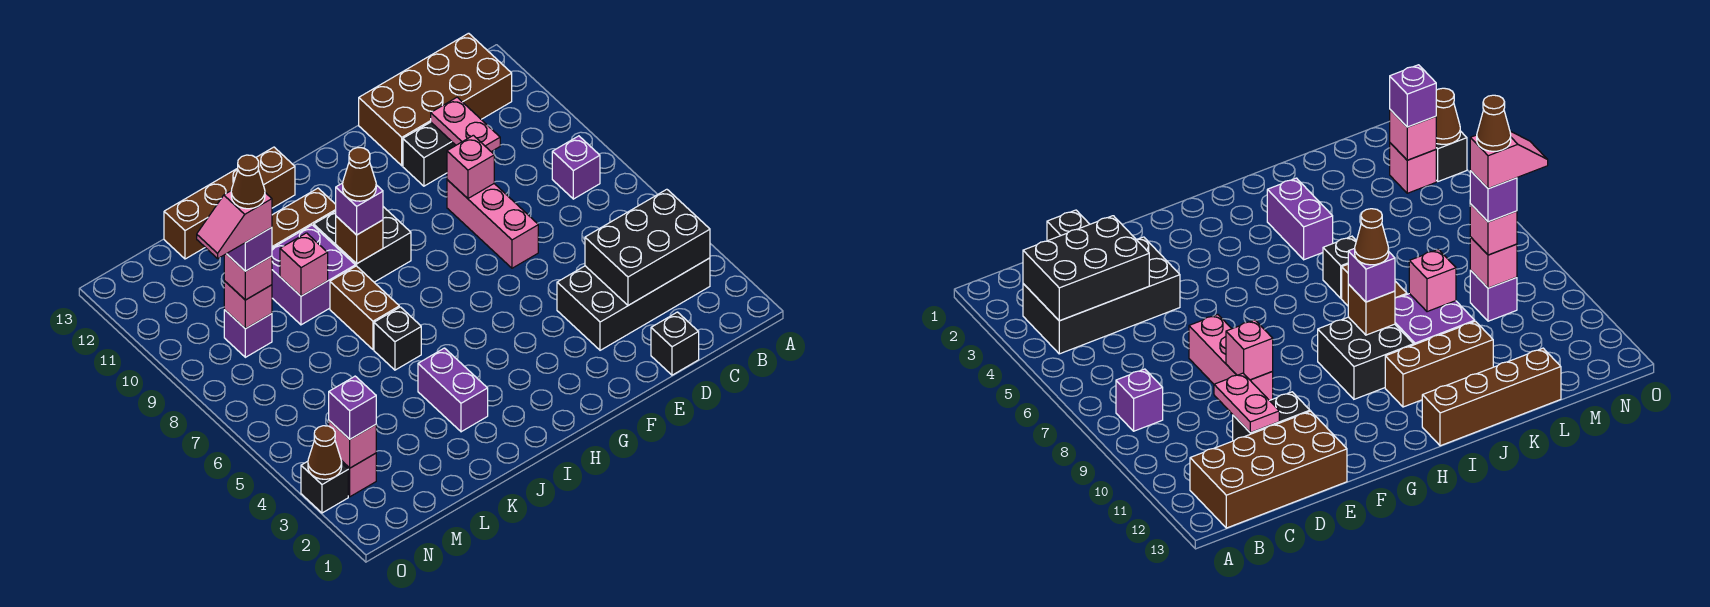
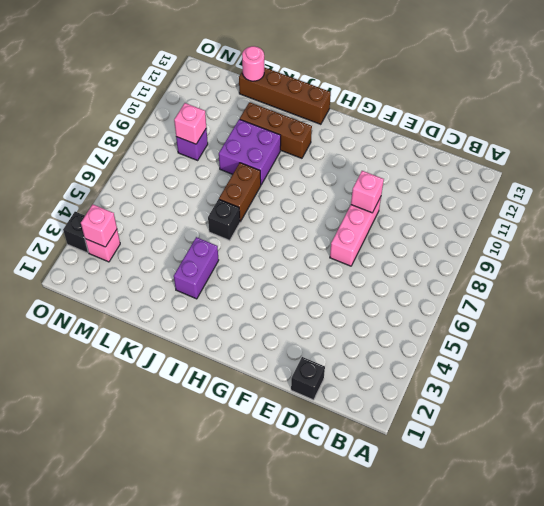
pink 1x1 round brick [242,46,264,81] -> none
none -> black 2x4 brick [557,258,710,350]
none -> purple 1x1 brick [552,136,600,199]
none -> brown 2x4 brick [359,33,512,166]
none -> black 1x2 brick [403,122,456,186]

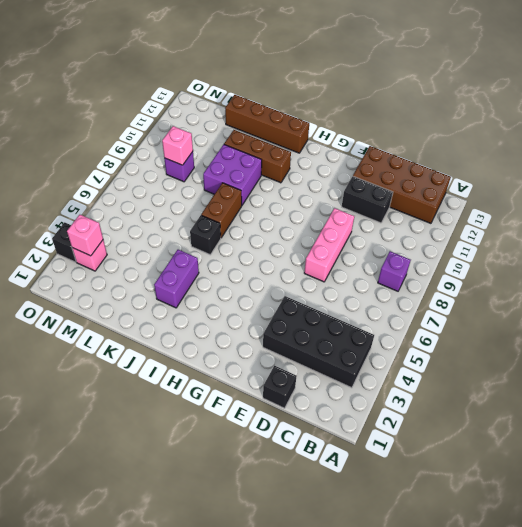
none -> black 2x2 brick [314,207,411,282]
none -> black 2x3 brick [585,189,710,305]
none -> pink 1x2 plate [431,97,500,152]
none -> pink 1x1 brick [447,135,494,198]

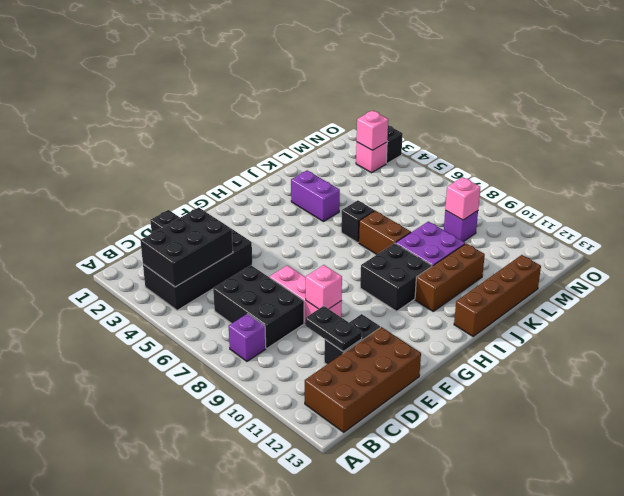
black 2x3 brick [213,265,304,348] -> none
black 1x2 plate [305,306,362,352] -> pink 1x2 plate [431,97,500,152]
none -> brown 1x1 brick [336,216,383,264]
none -> pink 1x1 brick [280,233,328,296]
none -> brown 1x1 cone [308,426,342,479]
none -> purple 1x1 brick [336,183,383,235]

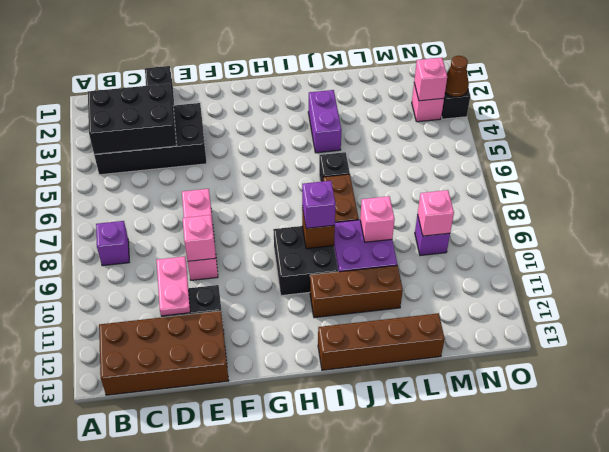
none -> pink 1x1 brick [224,254,272,300]
none -> purple 1x1 brick [329,376,376,439]
none -> brown 1x1 cone [343,148,376,201]
none -> purple 1x1 brick [227,227,272,271]

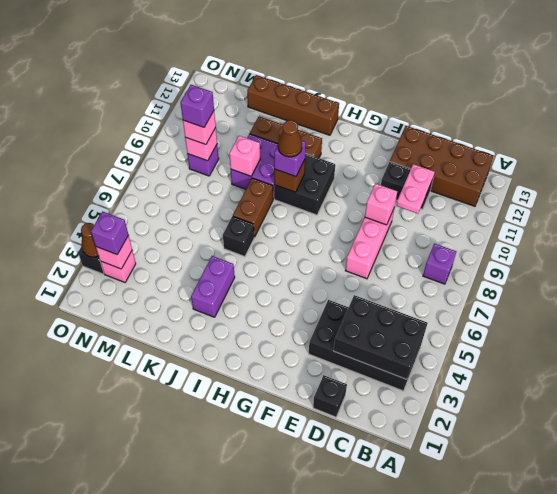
none -> pink 1x2 slope [197,191,272,258]
none -> brown 1x1 cone [231,155,265,209]

